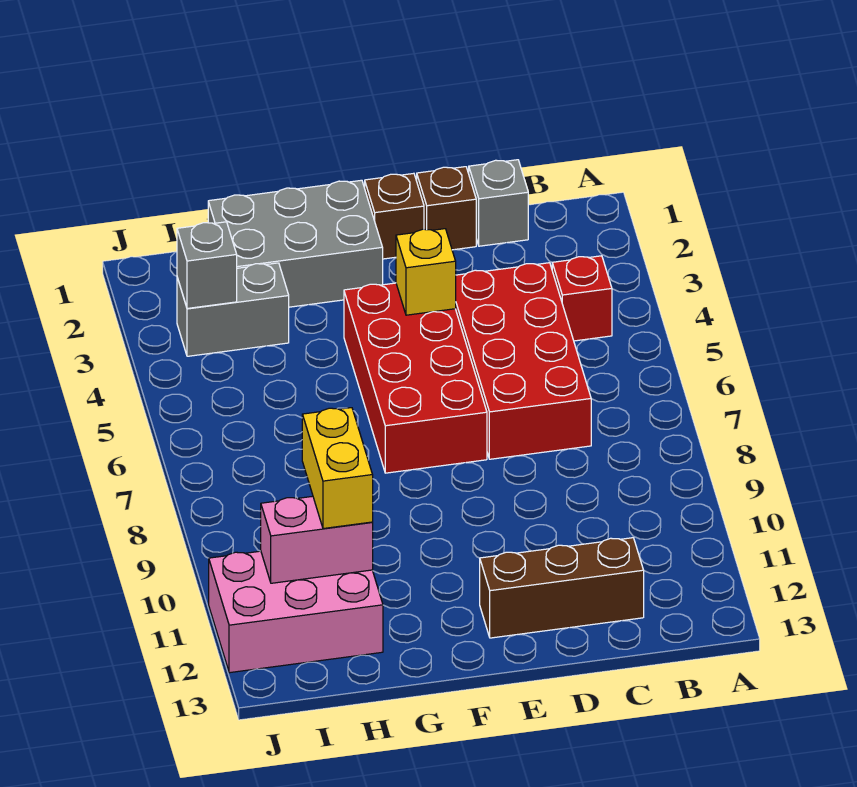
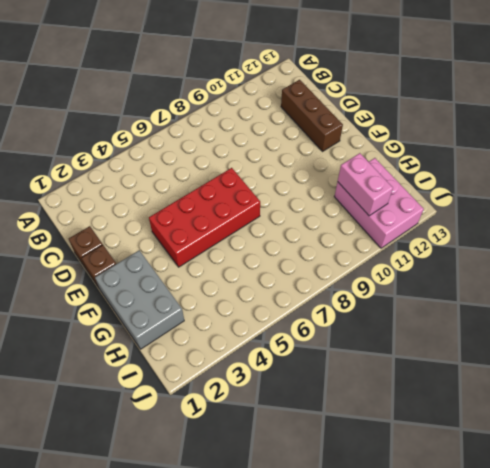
none -> red 1x1 brick [552,256,612,341]
none -> grey 1x1 brick [469,160,528,246]
none -> red 2x4 brick [456,263,591,459]

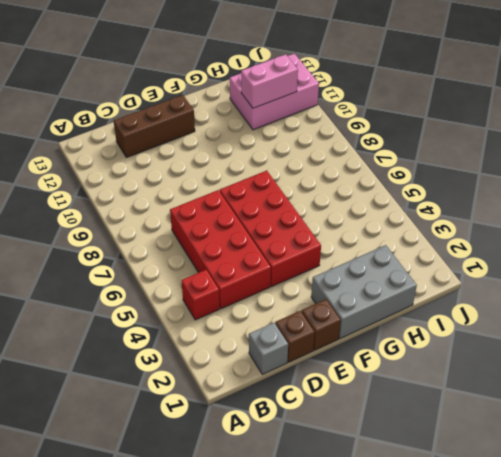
none -> grey 1x2 brick [177,263,289,356]
none -> yellow 1x1 brick [396,229,456,315]
none -> grey 1x1 brick [177,222,237,308]

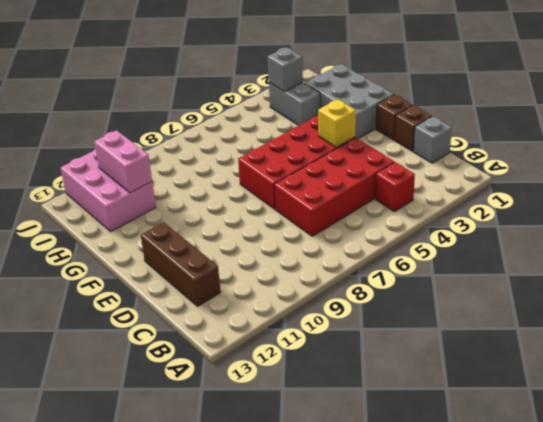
none -> yellow 1x2 brick [302,408,373,529]

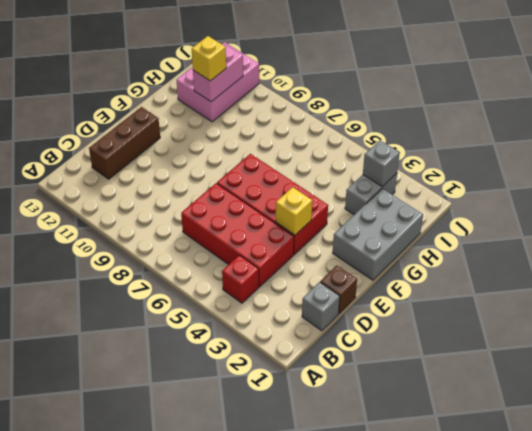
yellow 1x1 brick [192,36,226,81] -> yellow 1x2 brick [302,408,373,529]
none -> brown 1x1 brick [365,173,424,259]

